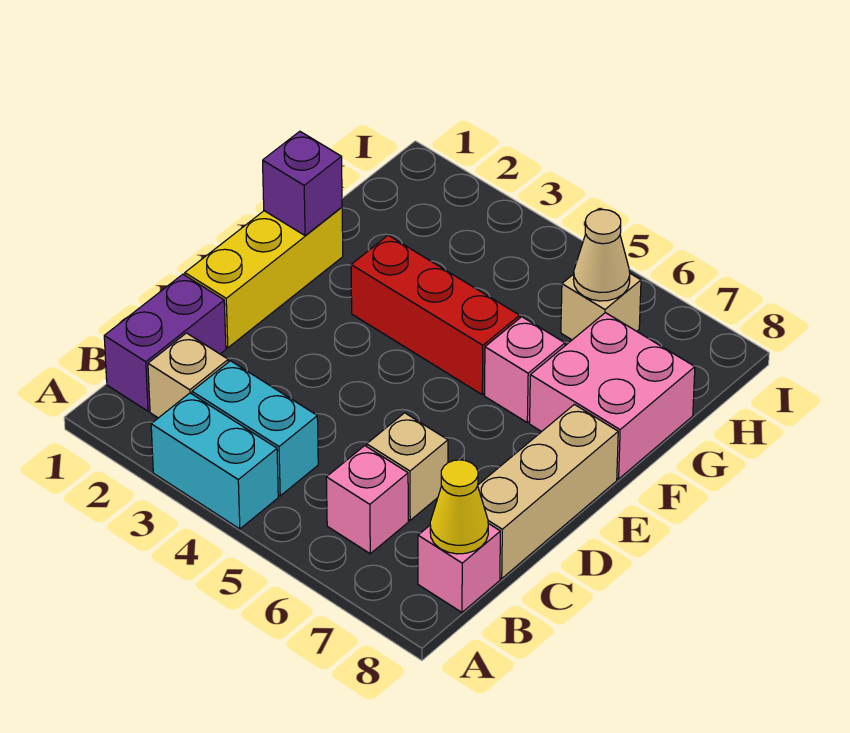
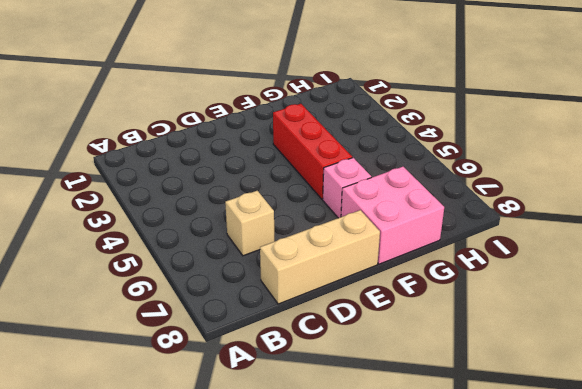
none -> cyan 1x2 brick [151,393,278,529]
none -> purple 1x2 brick [104,274,226,411]
none -> tan 1x1 brick [148,333,228,418]

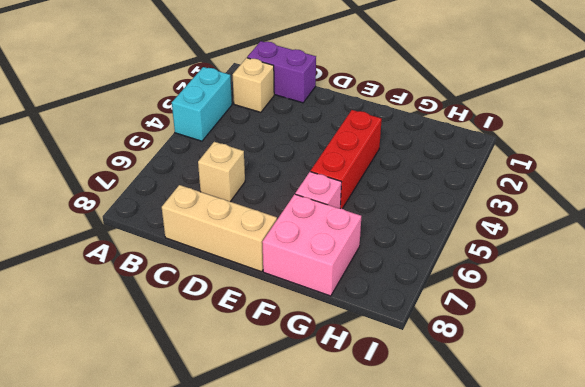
none -> cyan 1x2 brick [192,361,318,496]
none -> pink 1x1 brick [326,446,408,554]
none -> pink 1x1 brick [418,523,500,612]

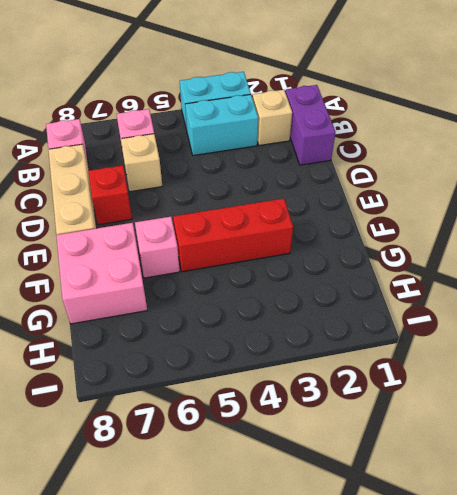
red 1x1 brick [88,165,132,225] -> none
none -> yellow 1x3 brick [185,207,343,348]
none -> tan 1x1 brick [561,274,641,340]
none -> yellow 1x1 cone [430,460,488,554]

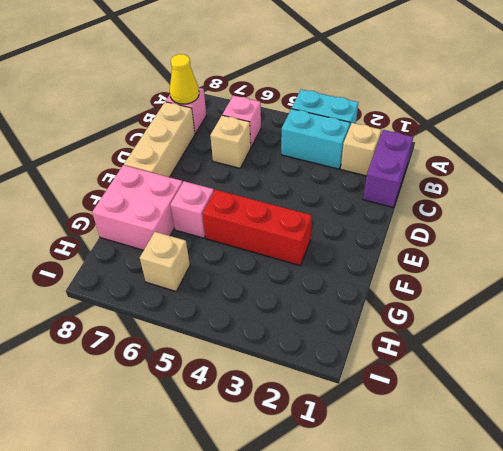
none -> yellow 1x3 brick [185,207,343,348]
none -> purple 1x1 brick [263,131,342,236]
none -> tan 1x1 cone [574,210,630,301]

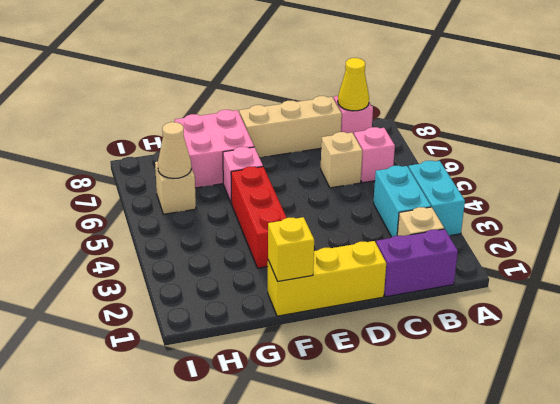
yellow 1x1 brick [268,217,314,281] -> purple 1x1 brick [263,131,342,236]

